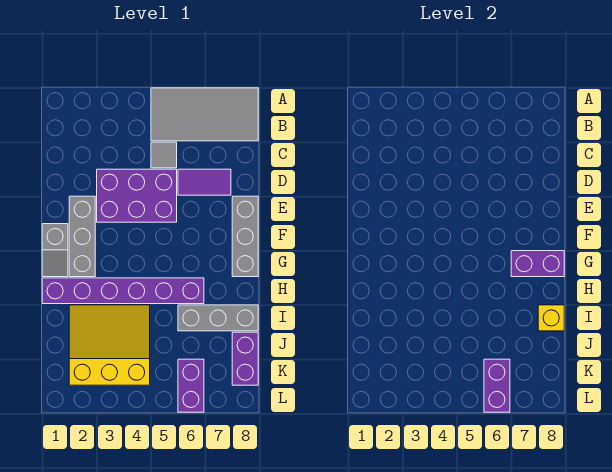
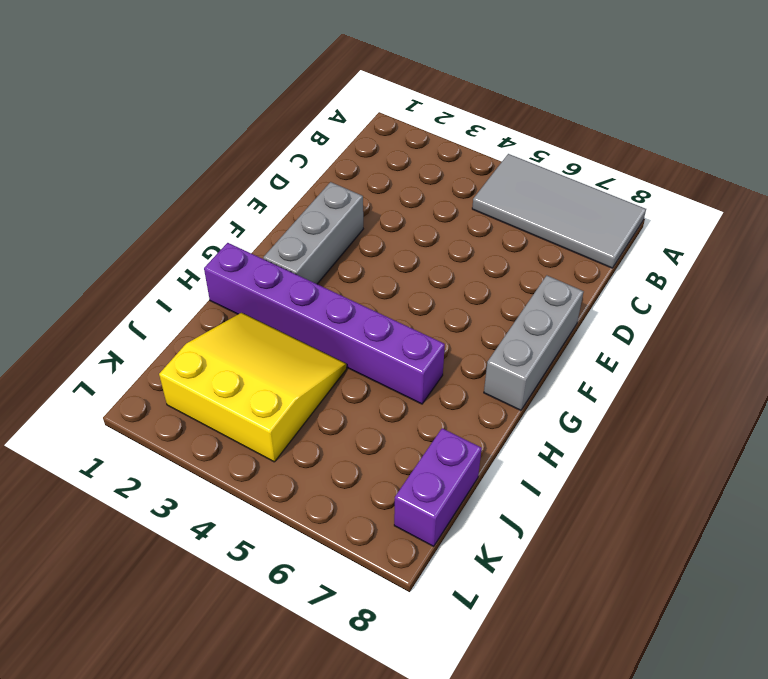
none -> grey 1x1 tile [151,142,177,168]
none -> purple 2x3 brick [97,169,177,222]
none -> purple 1x2 tile [178,169,231,195]

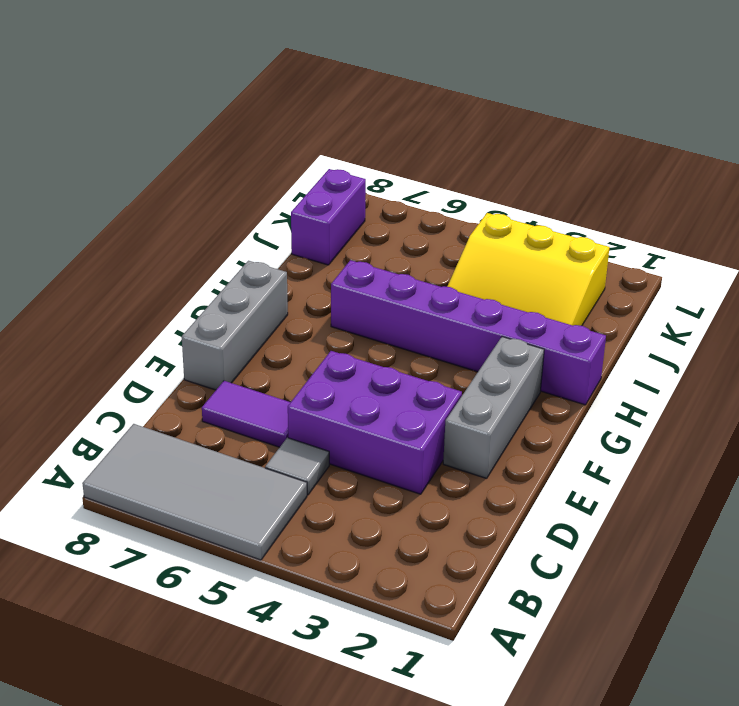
none -> grey 1x2 slope [42,224,68,277]
none -> grey 1x3 brick [178,305,258,331]
none -> purple 1x2 brick [178,359,204,412]

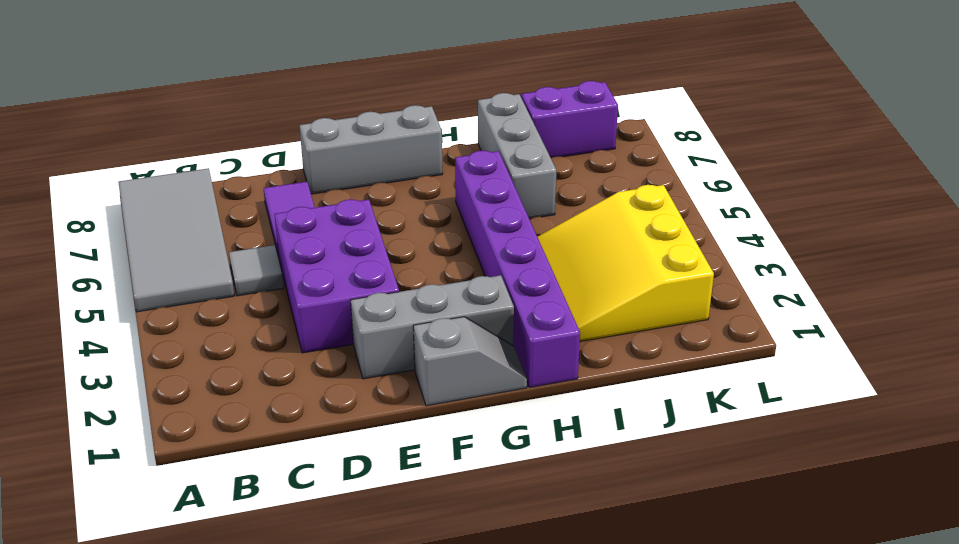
none -> purple 1x2 brick [178,359,204,412]
none -> purple 1x2 brick [511,251,564,277]
none -> yellow 1x1 brick [538,305,564,331]

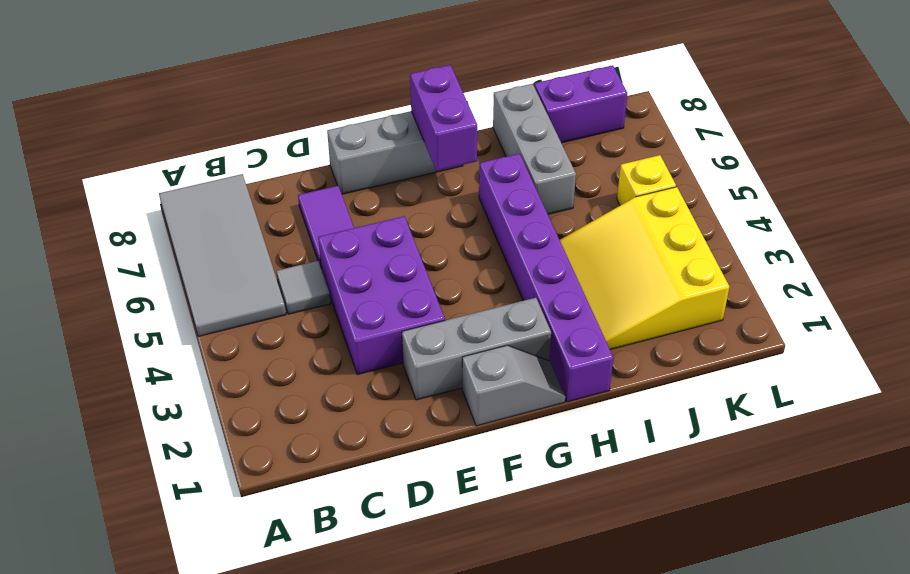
yellow 1x1 brick [617,155,676,205] -> yellow 1x1 brick moved to [538,305,564,331]
none -> purple 1x2 brick [178,359,204,412]
none -> purple 1x2 brick [484,359,510,412]

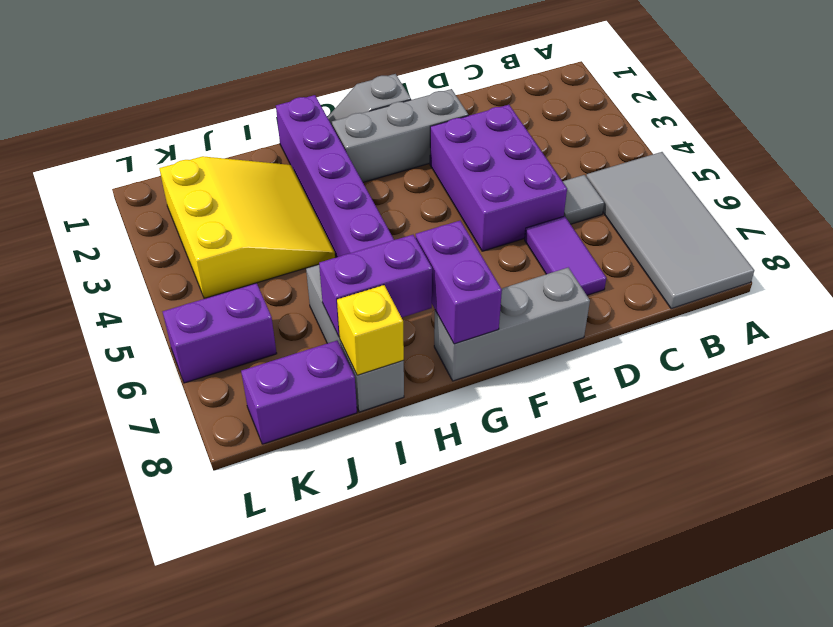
purple 1x2 brick [319,235,432,337] -> purple 1x2 brick moved to [484,359,510,412]

